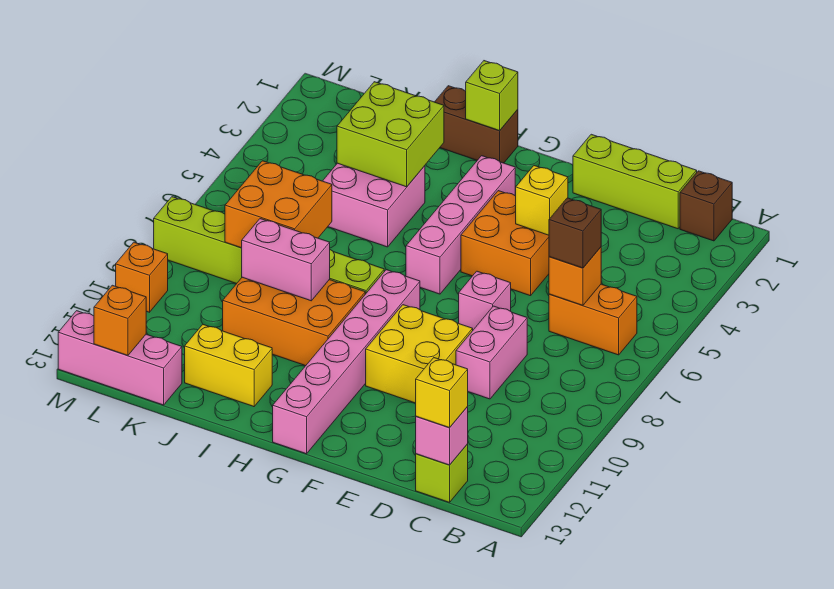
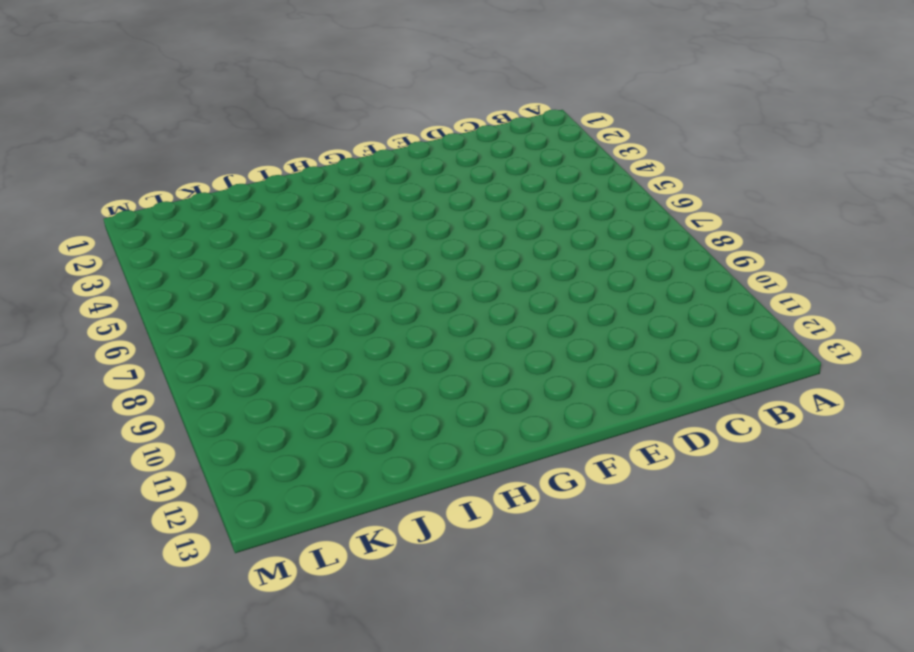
none -> brown 1x1 brick [680,171,732,241]
none -> orange 1x2 brick [549,284,637,355]
none -> lime 1x3 brick [573,134,697,229]

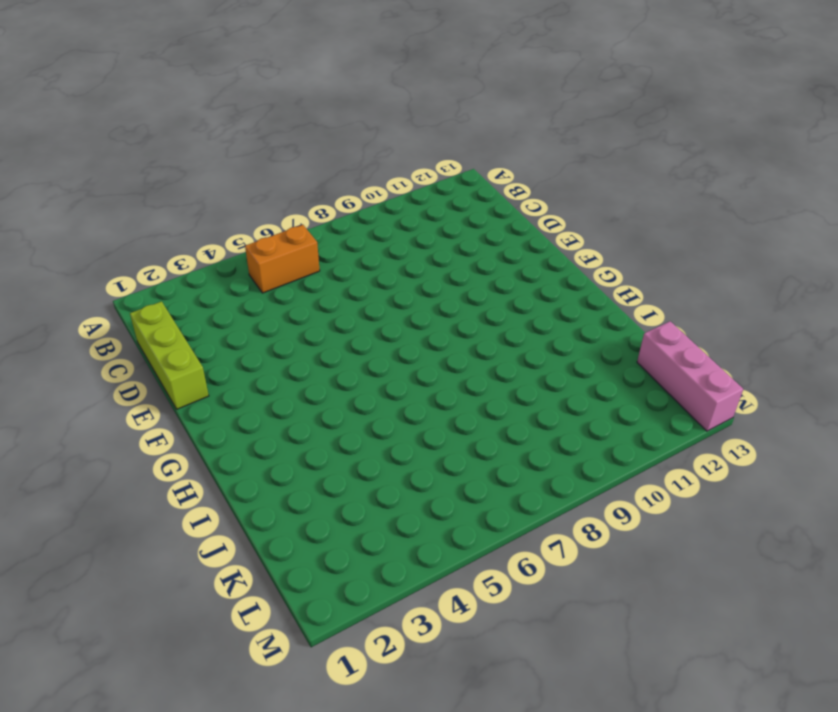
orange 1x2 brick [245,225,320,293] -> orange 1x2 brick turned to [549,284,637,355]
none -> brown 1x1 brick [680,171,732,241]
none -> lime 1x1 brick [416,444,468,502]
none -> pink 1x2 brick [456,306,527,399]

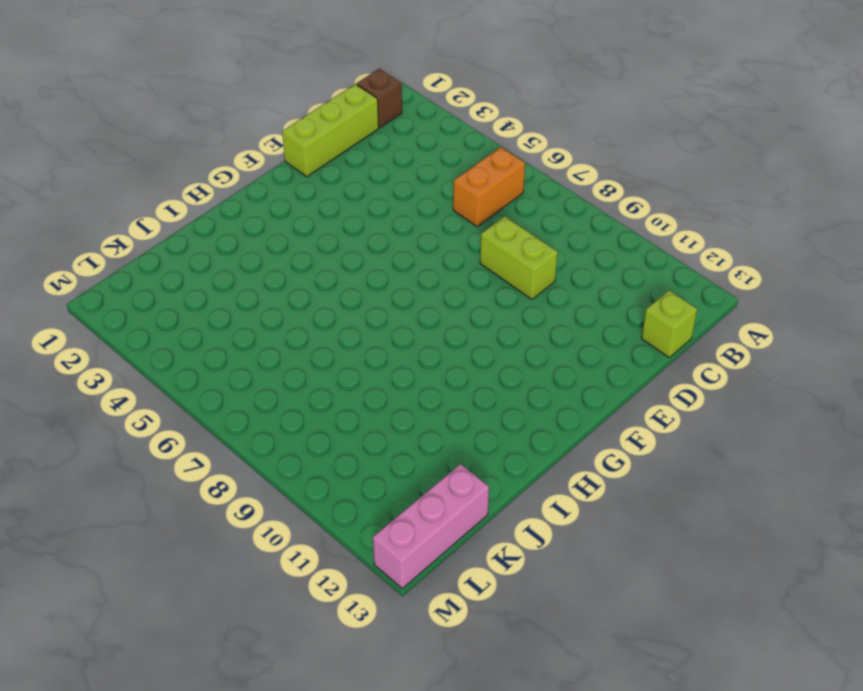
lime 1x2 brick [480,216,558,299] -> pink 1x2 brick [456,306,527,399]
none -> orange 2x2 brick [461,191,549,296]
none -> pink 1x1 brick [459,271,511,330]
none -> yellow 2x2 brick [366,305,473,403]

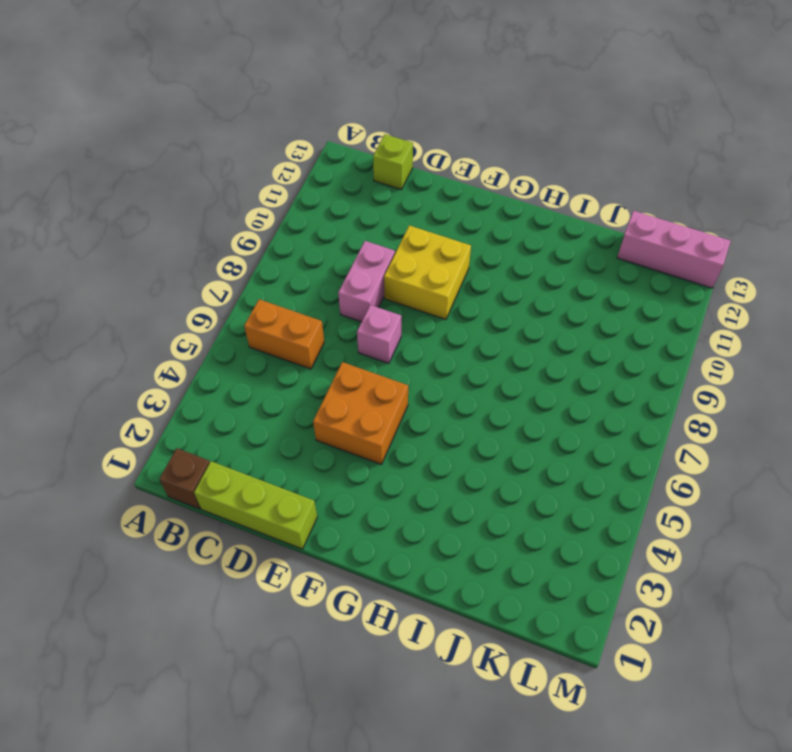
none -> pink 1x4 brick [406,156,515,294]
none -> pink 1x6 brick [273,270,420,454]
none -> brown 1x2 brick [435,86,518,163]

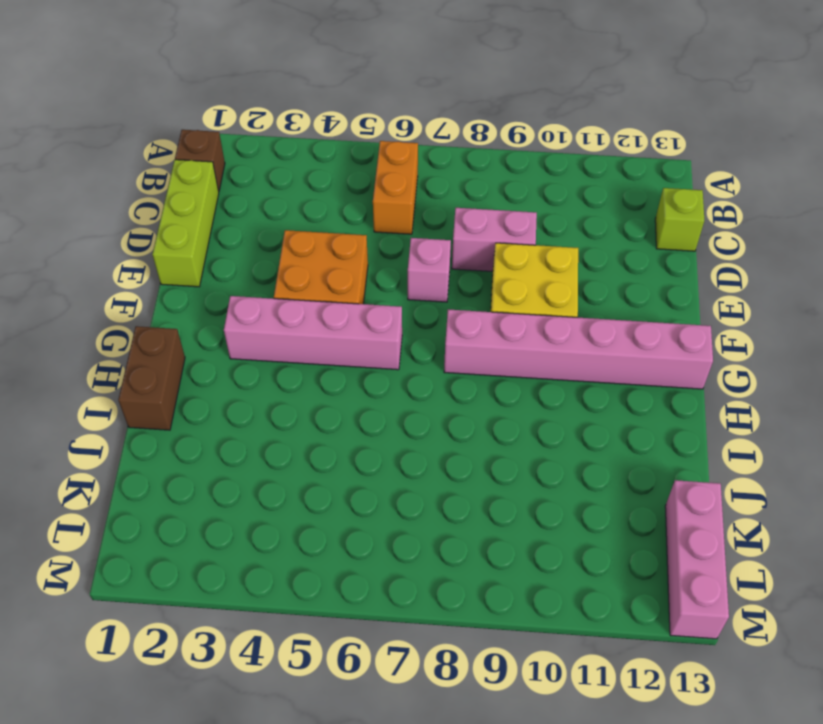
none -> lime 1x6 brick [154,197,384,294]
none -> orange 2x3 brick [223,277,365,366]
none -> pink 2x2 brick [323,163,425,247]

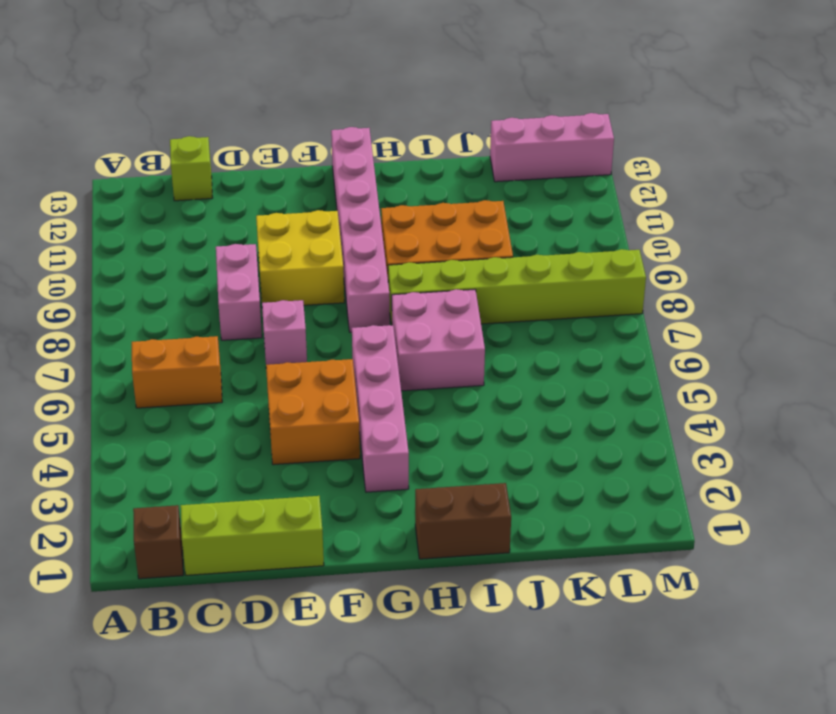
pink 2x2 brick [392,289,485,391] -> pink 2x2 brick moved to [323,163,425,247]
none -> yellow 1x2 brick [185,325,272,407]
none -> orange 1x1 brick [116,242,168,312]
none -> orange 1x1 brick [549,247,601,305]

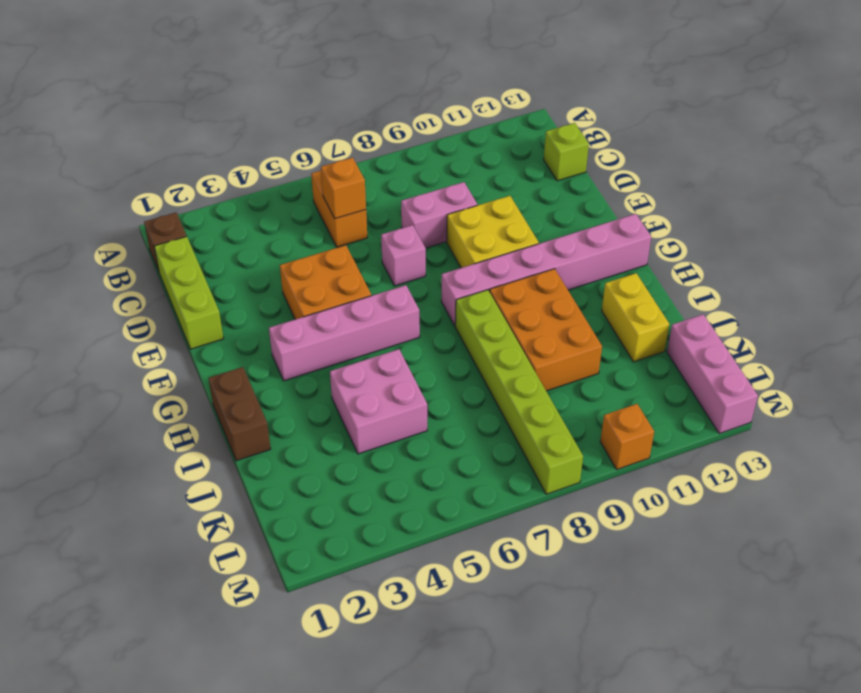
none -> pink 1x1 brick [416,407,468,465]
none -> yellow 1x1 brick [515,166,568,235]
none -> lime 1x1 brick [466,61,518,131]

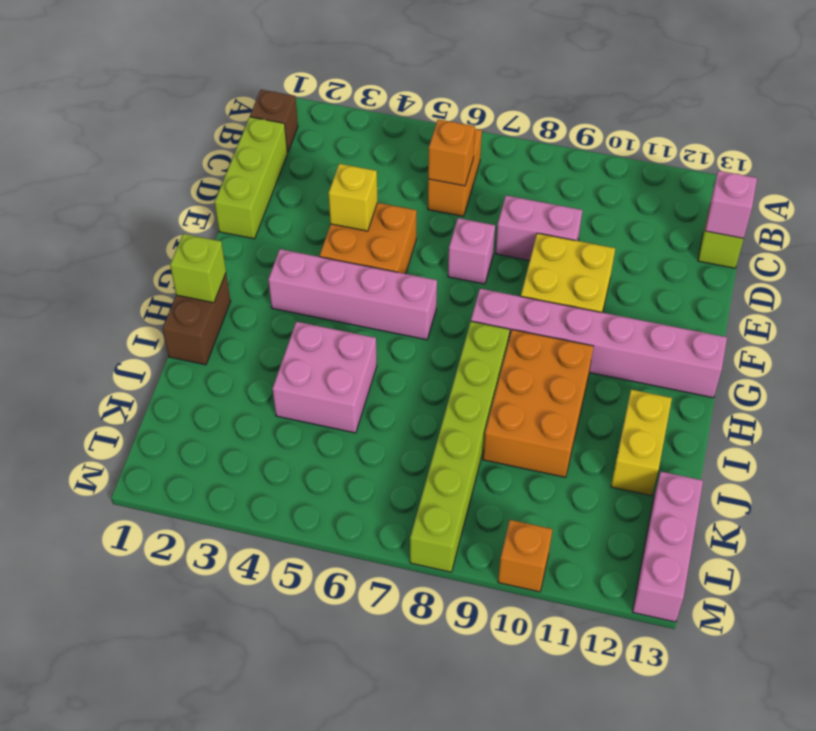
none -> lime 2x2 brick [337,82,444,187]
none -> pink 1x2 brick [242,219,330,301]
none -> orange 2x2 brick [225,161,332,248]

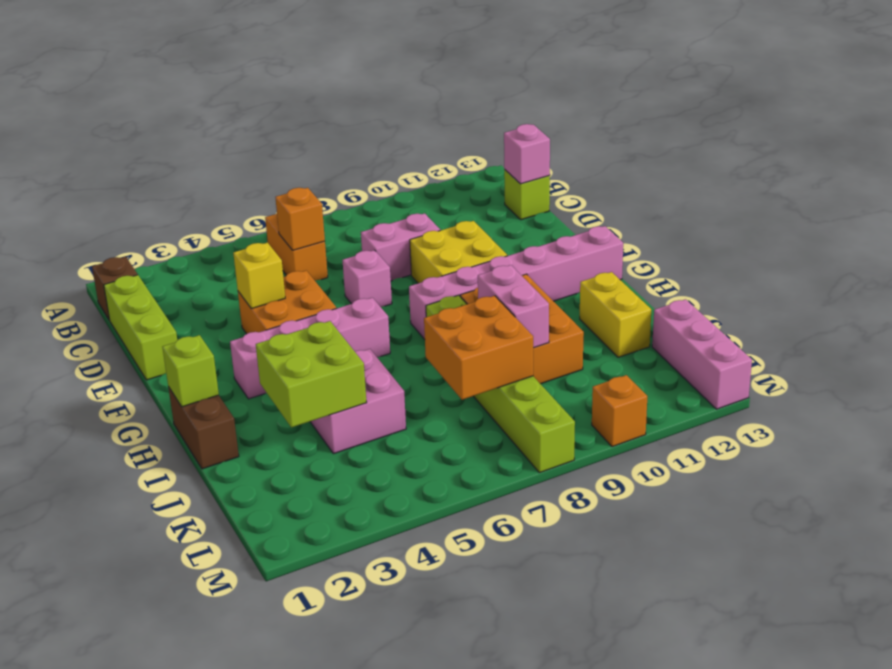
none -> orange 1x1 brick [94,285,146,355]
none -> brown 1x1 brick [549,198,601,268]
none -> yellow 1x1 brick [416,358,468,428]

